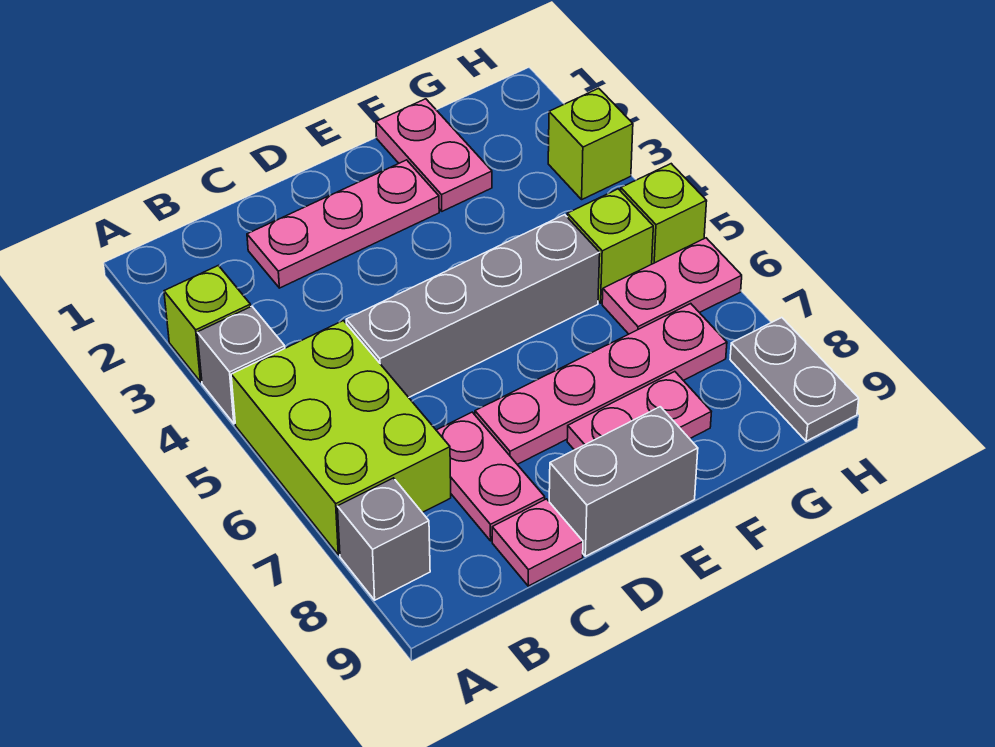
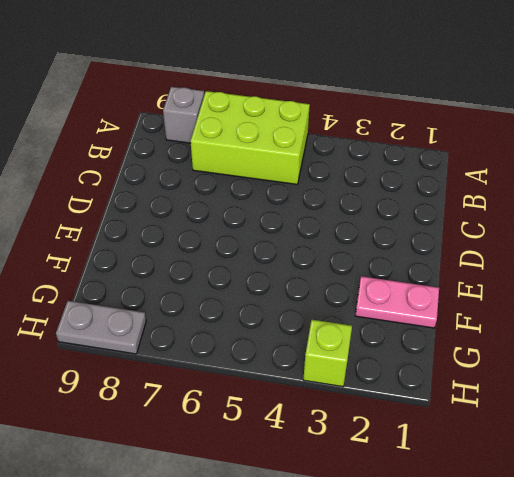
none -> lime 1x1 brick [164,266,251,382]
none -> grey 1x1 brick [197,306,285,424]
none -> pink 1x3 plate [247,160,439,288]

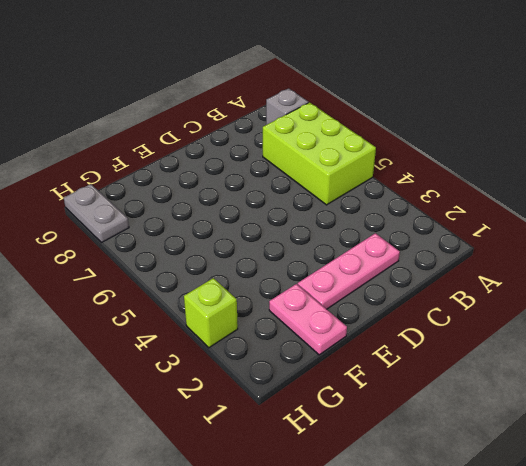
none -> lime 1x1 brick [164,266,251,382]
none -> grey 1x1 brick [197,306,285,424]
none -> grey 1x4 brick [346,215,600,397]

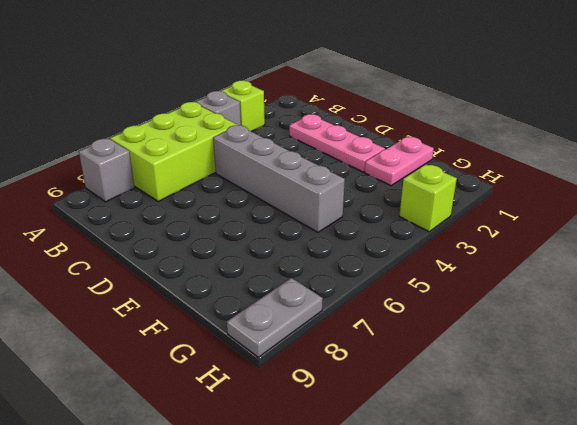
none -> pink 1x2 plate [436,412,545,541]
none -> pink 1x1 plate [492,499,583,586]
none -> pink 1x4 plate [475,304,727,464]

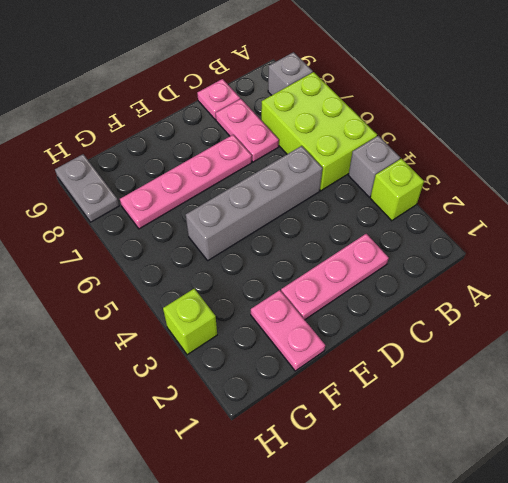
none -> grey 1x2 brick [549,407,698,556]
none -> pink 1x2 plate [567,372,711,450]
none -> lime 1x1 brick [567,189,653,303]

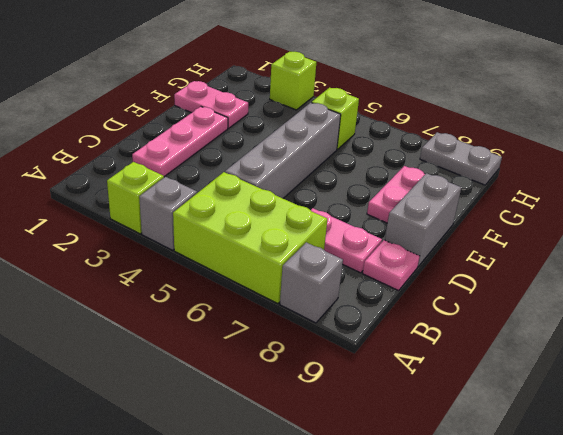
none -> pink 1x4 plate [475,304,727,464]
none -> pink 1x2 plate [602,238,742,334]
none -> lime 1x1 brick [621,164,707,264]

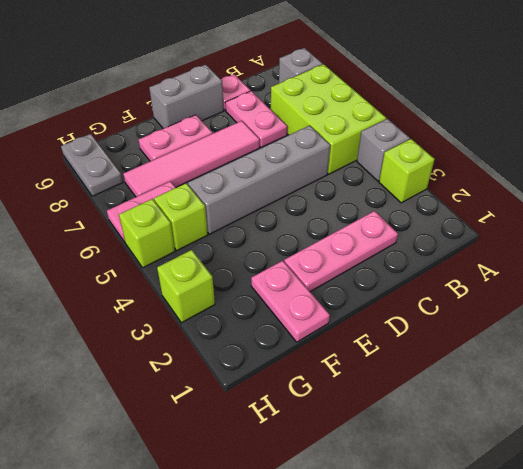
pink 1x4 tile [123,121,260,197] -> pink 1x4 plate [475,304,727,464]

